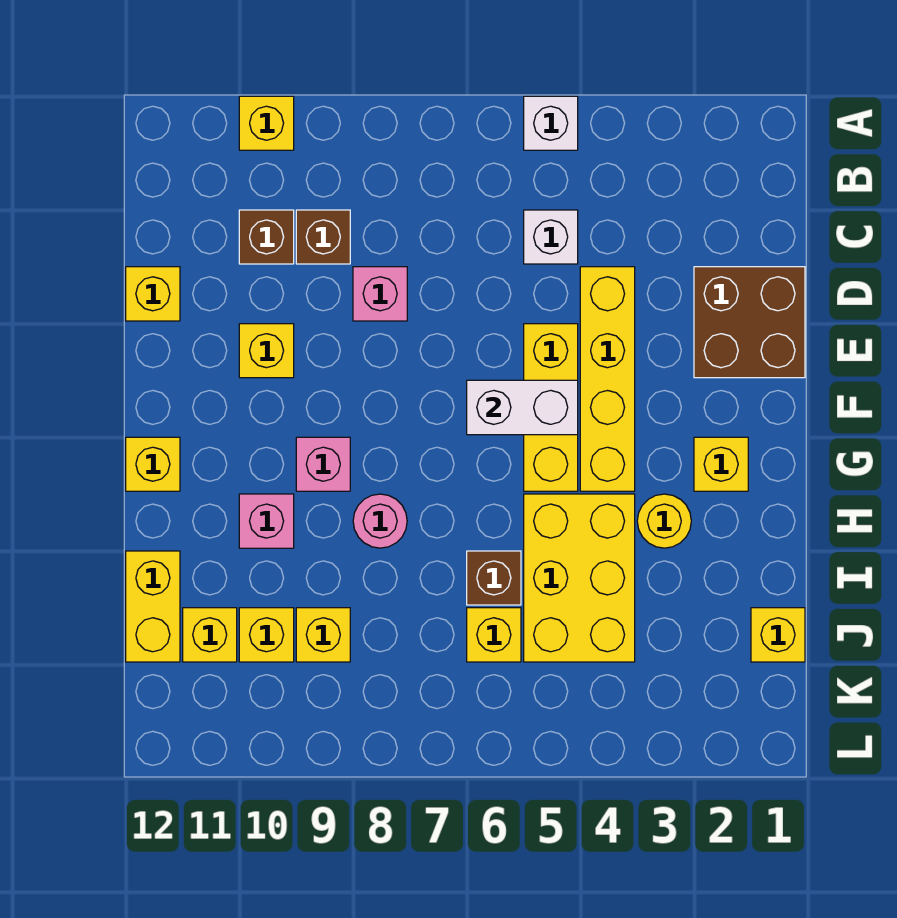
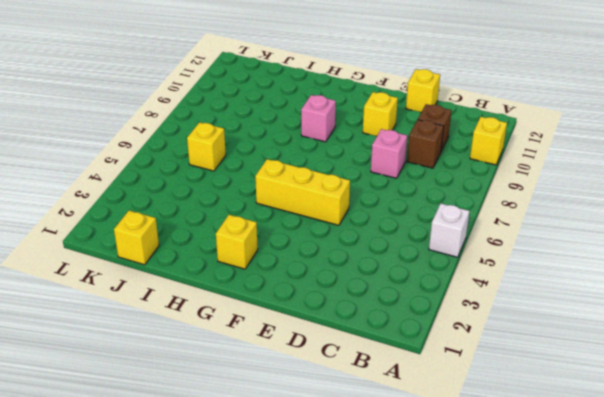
none -> white 1x1 brick [524,210,578,264]
none -> brown 2x2 brick [694,267,805,378]
none -> yellow 1x4 brick [580,267,635,491]

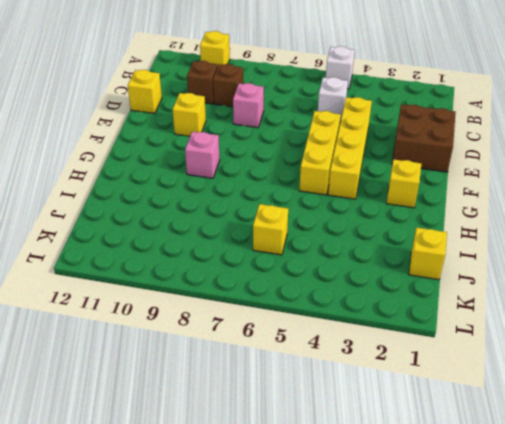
none -> yellow 1x1 brick [126,437,180,491]
none -> yellow 1x1 round brick [637,494,691,548]
none -> yellow 2x3 brick [524,494,635,662]

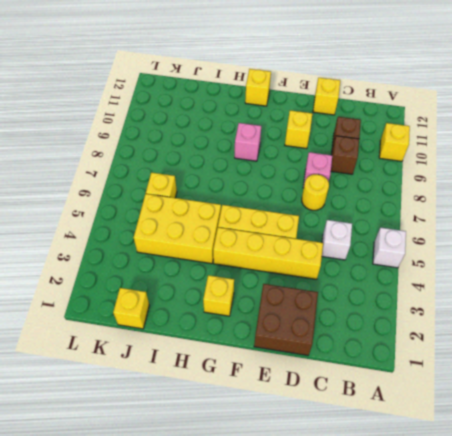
yellow 1x1 round brick [302,174,329,210] -> yellow 1x1 round brick moved to [637,494,691,548]
none -> pink 1x1 round brick [353,494,407,548]
none -> pink 1x1 brick [239,494,294,548]
none -> brown 1x1 brick [467,551,521,605]

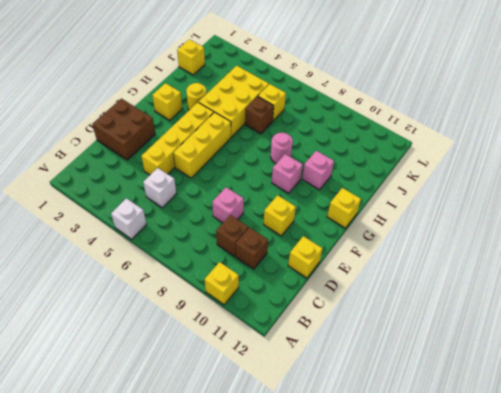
none -> yellow 1x2 brick [126,551,180,662]
none -> yellow 1x1 brick [296,608,350,662]
none -> yellow 1x1 brick [239,608,294,662]

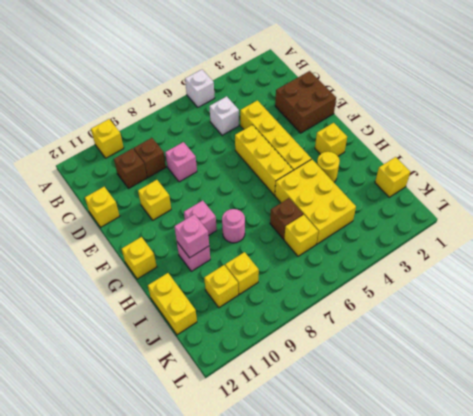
pink 1x1 brick [174,214,209,258] -> none
none -> yellow 1x1 brick [183,608,237,662]
none -> white 1x2 brick [467,380,578,435]

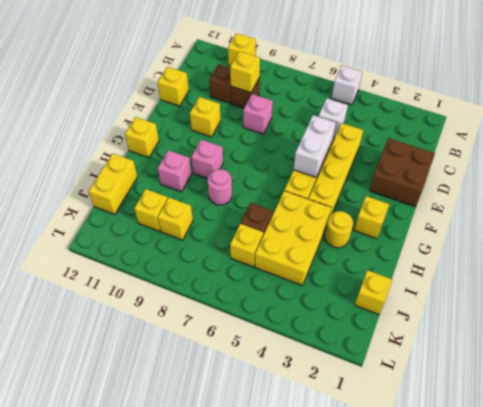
yellow 1x1 brick [230,51,260,93] -> yellow 1x1 brick moved to [183,608,237,662]
white 1x2 brick [294,115,335,177] -> white 1x2 brick turned to [467,380,578,435]

